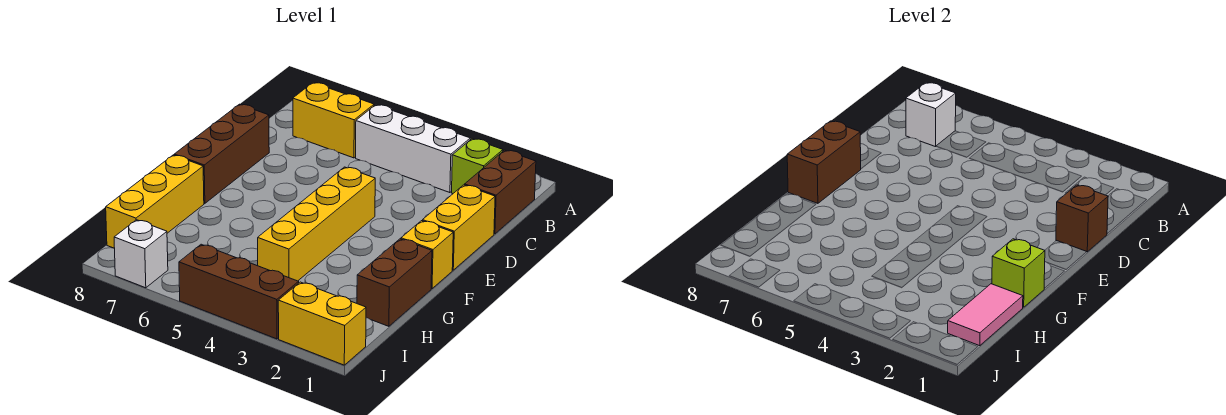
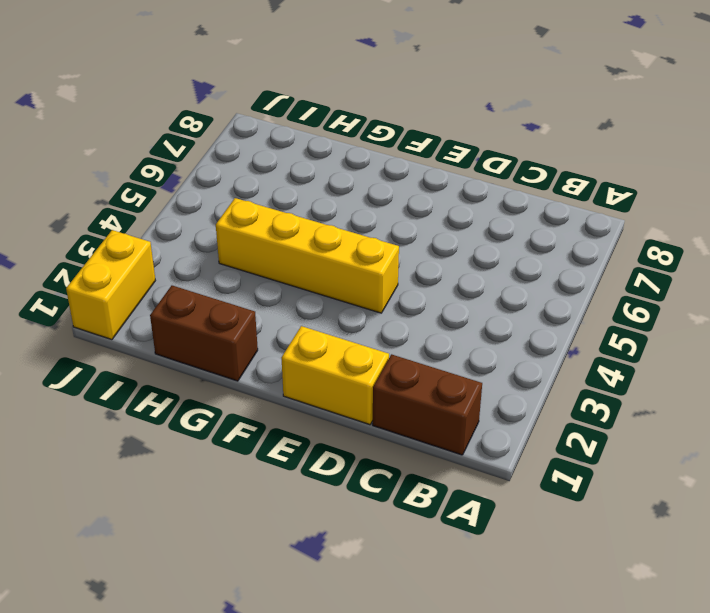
none -> lime 1x1 brick [452,139,503,194]
none -> white 1x3 brick [356,105,470,193]
none -> yellow 1x2 brick [293,83,374,158]

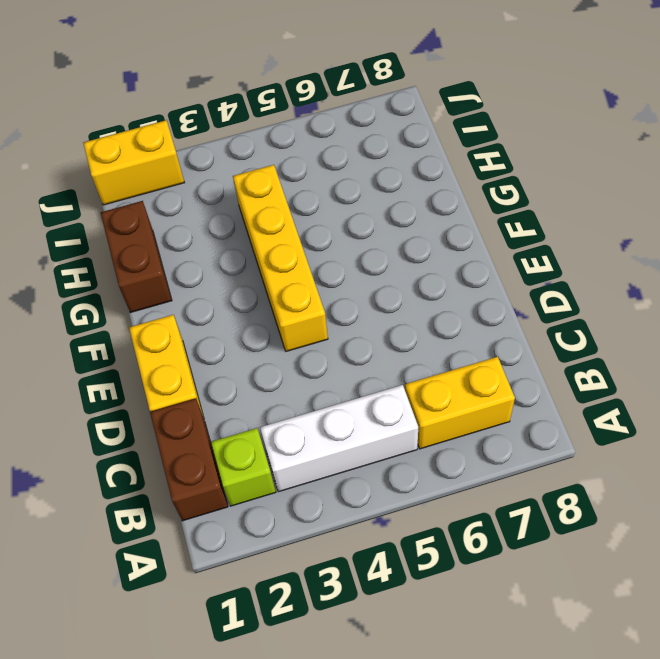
none -> brown 1x3 brick [174,104,269,203]
none -> yellow 1x1 brick [401,221,453,289]
none -> yellow 1x3 brick [106,155,204,248]

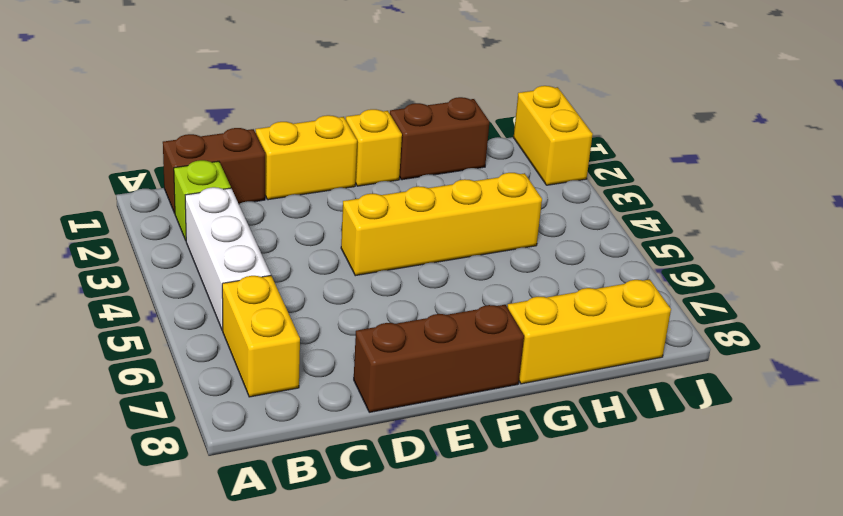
none -> brown 1x3 brick [179,244,299,339]
none -> white 1x1 brick [114,220,168,288]
none -> white 1x1 brick [906,83,956,147]

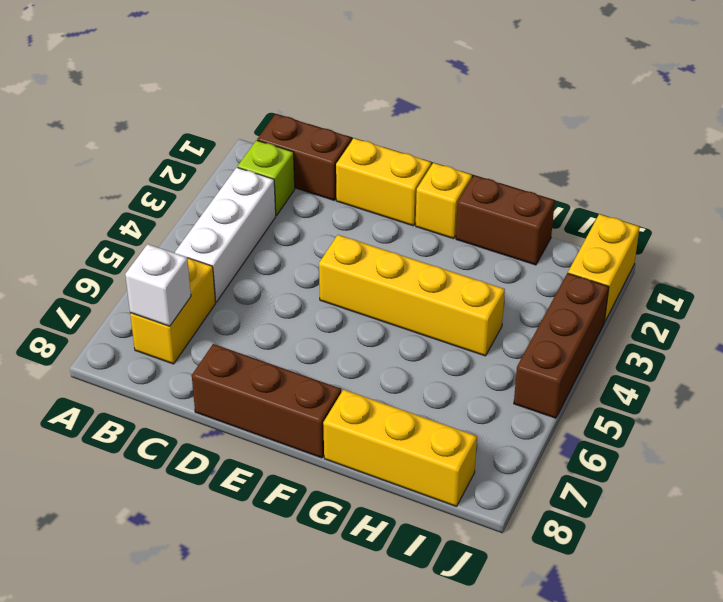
none -> white 1x1 brick [114,220,168,288]
none -> brown 1x1 brick [1056,185,1108,252]
none -> brown 1x2 brick [787,121,861,203]

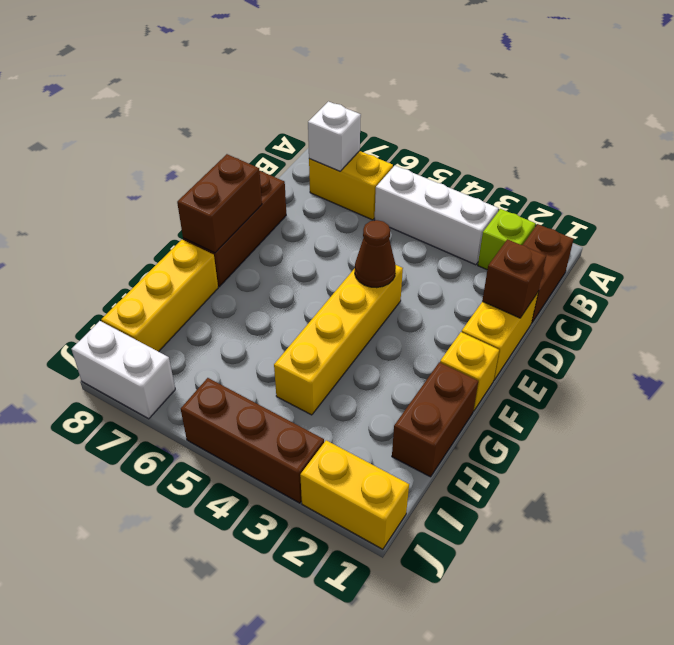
brown 1x1 cone [355,220,396,288] -> none
white 1x2 brick [72,321,175,419] -> white 1x1 brick [114,220,168,288]
none -> lime 1x1 brick [992,239,1045,307]
none -> pink 1x2 tile [948,284,1023,346]

